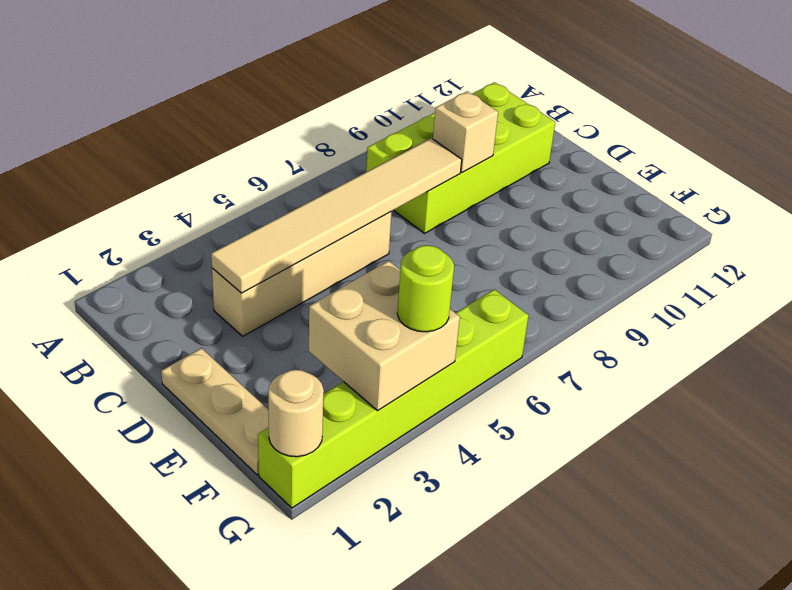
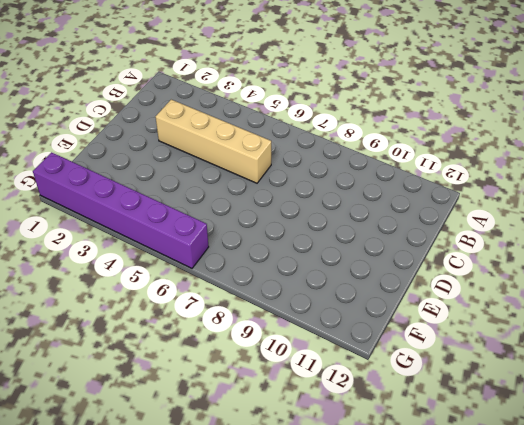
purple 1x6 brick [33,152,209,268] -> lime 1x6 brick [258,289,529,508]
none -> lime 2x4 brick [366,82,555,233]
none -> tan 1x3 plate [161,348,269,475]

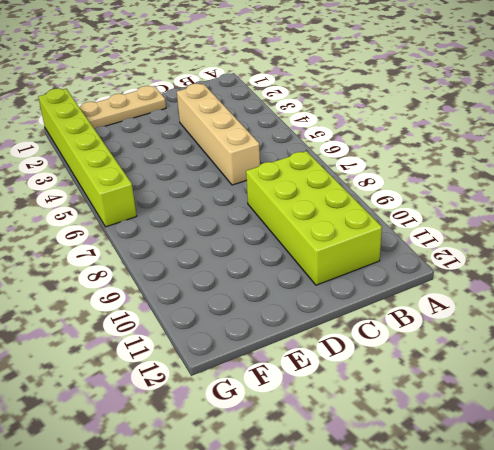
none -> tan 1x6 tile [211,138,462,293]
none -> tan 1x1 brick [433,91,498,173]

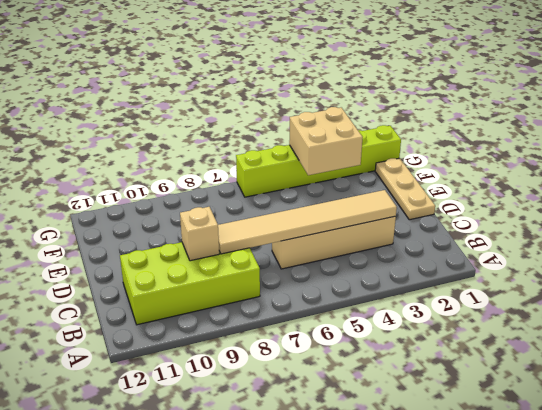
none -> tan 1x1 round brick [268,370,324,457]
none -> lime 1x1 round brick [397,245,454,332]

